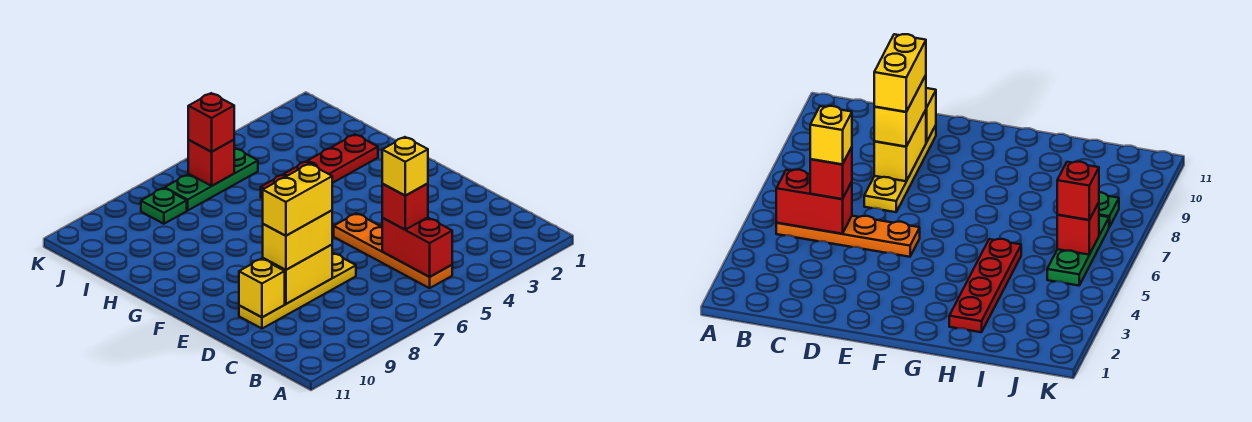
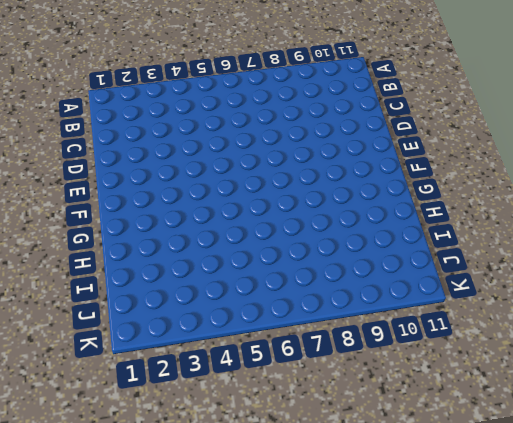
none -> orange 1x4 plate [334,213,452,288]
none -> yellow 1x4 plate [239,253,356,329]
none -> red 1x4 plate [261,134,378,199]

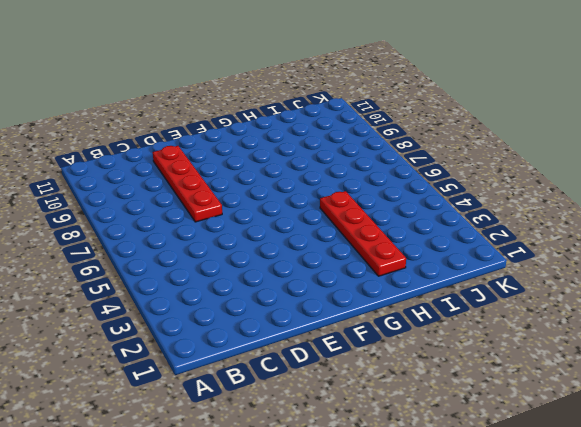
red 1x4 plate [153,146,222,222] -> yellow 1x4 plate [239,253,356,329]
none -> orange 1x4 plate [334,213,452,288]
none -> green 1x3 plate [165,148,258,210]
none -> green 1x1 plate [141,188,187,224]

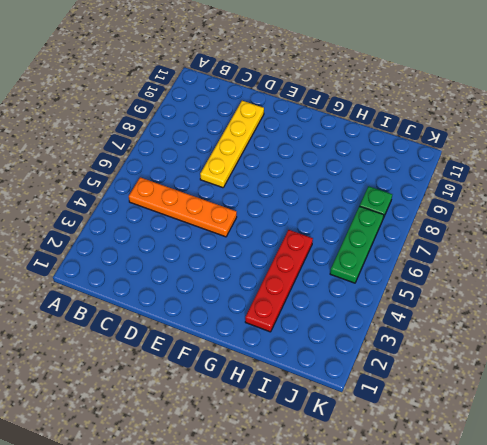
none -> red 1x2 brick [382,217,452,277]
none -> yellow 1x2 brick [263,245,332,304]
none -> yellow 1x1 brick [239,259,285,317]

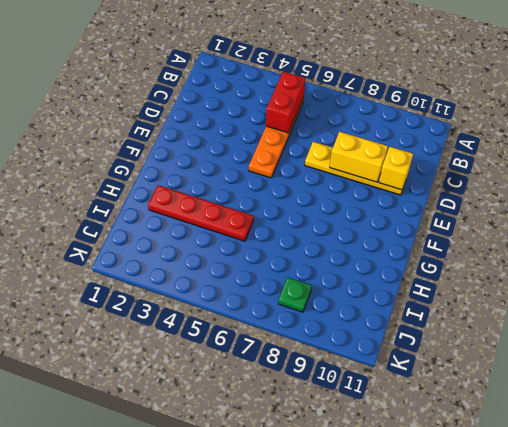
none -> green 1x3 plate [165,148,258,210]
none -> red 1x1 brick [188,140,234,186]
none -> red 1x1 brick [382,183,428,230]

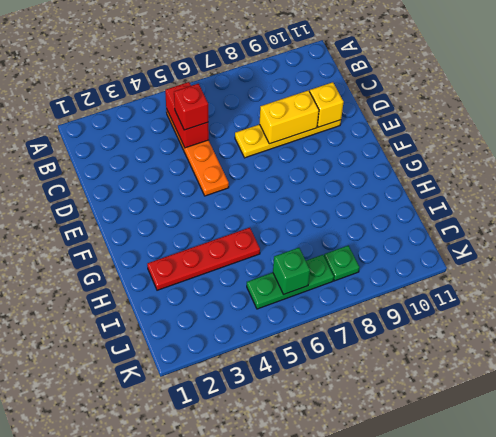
green 1x1 brick [273,248,310,294] -> red 1x1 brick [188,140,234,186]
none -> yellow 1x2 brick [263,211,332,270]
none -> red 1x1 brick [188,93,234,152]
none -> yellow 1x1 brick [382,137,428,196]

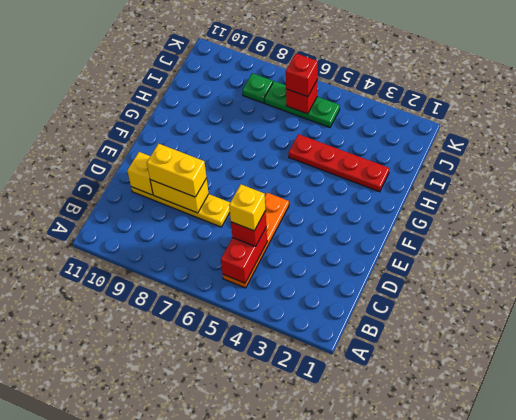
none -> yellow 1x2 brick [263,164,332,236]

